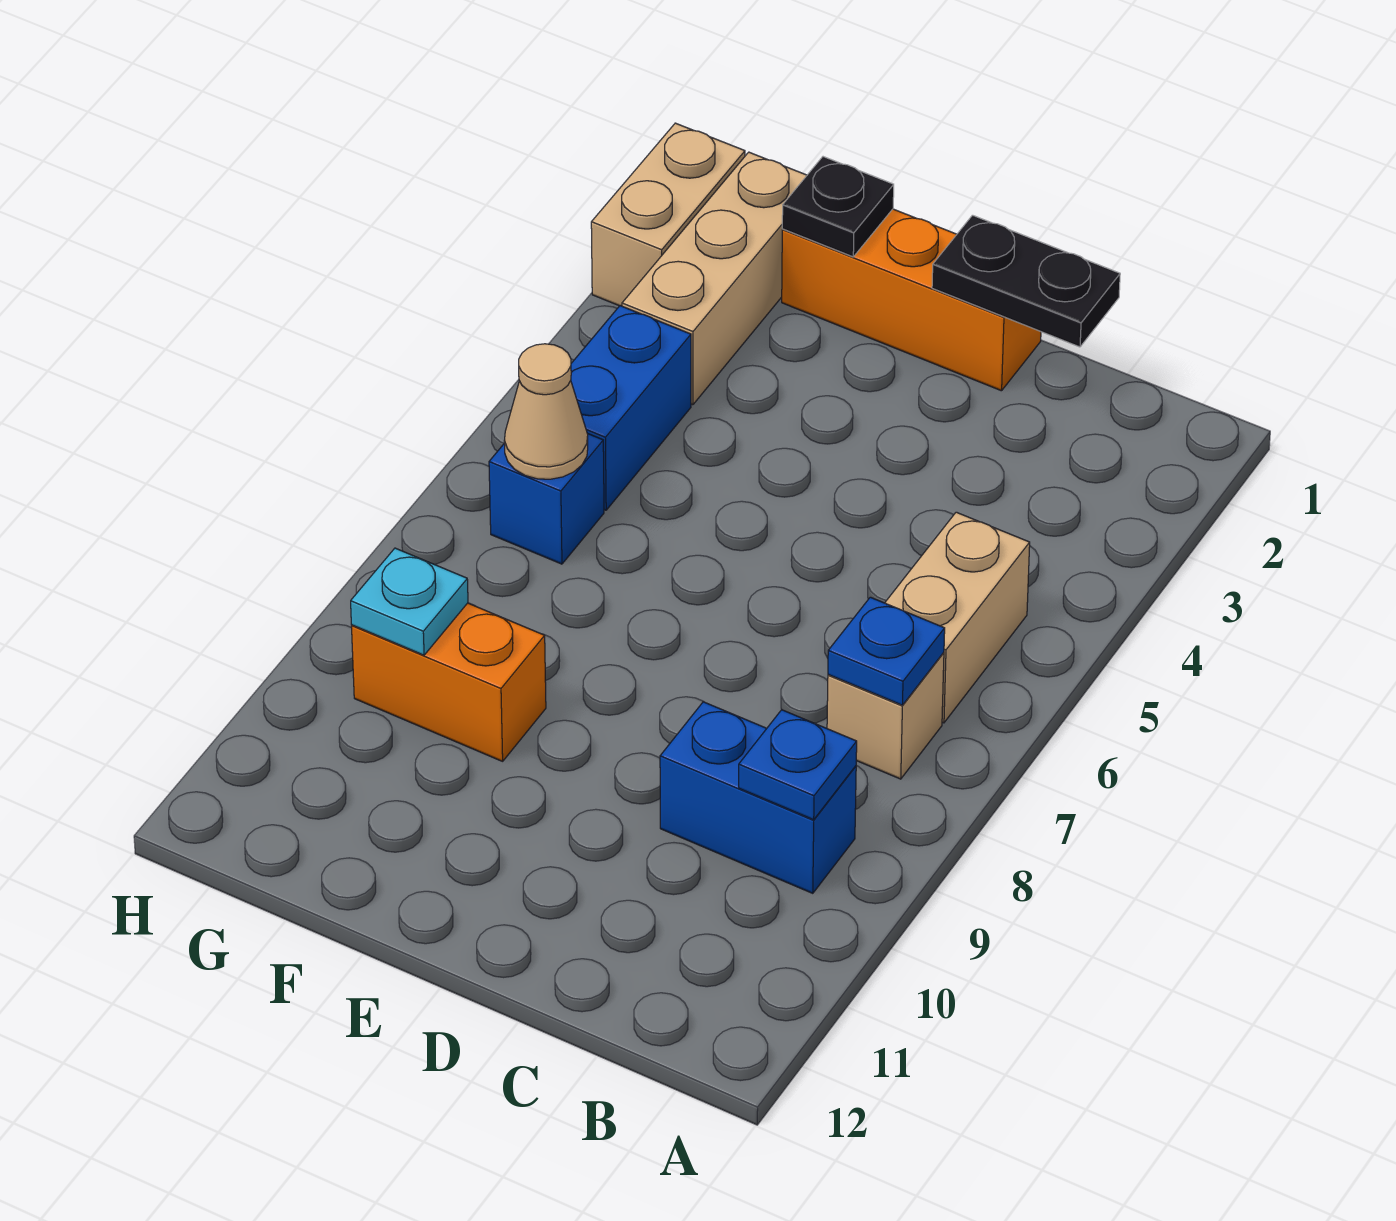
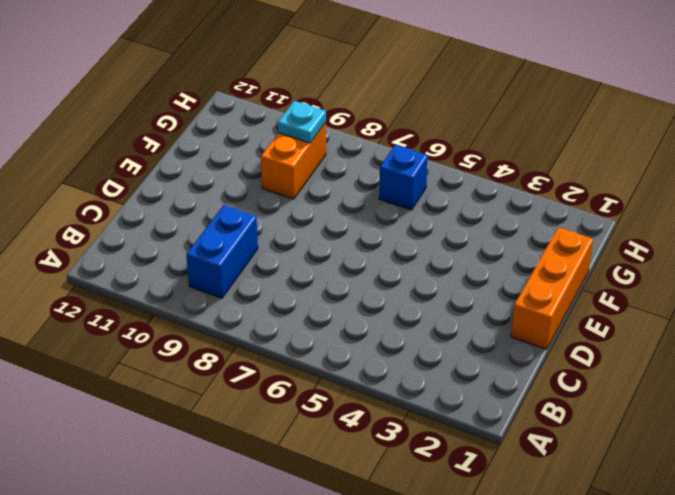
none -> tan 1x2 brick [885,512,1030,723]
none -> tan 1x1 brick [827,653,944,779]
none -> tan 1x3 brick [622,152,807,405]

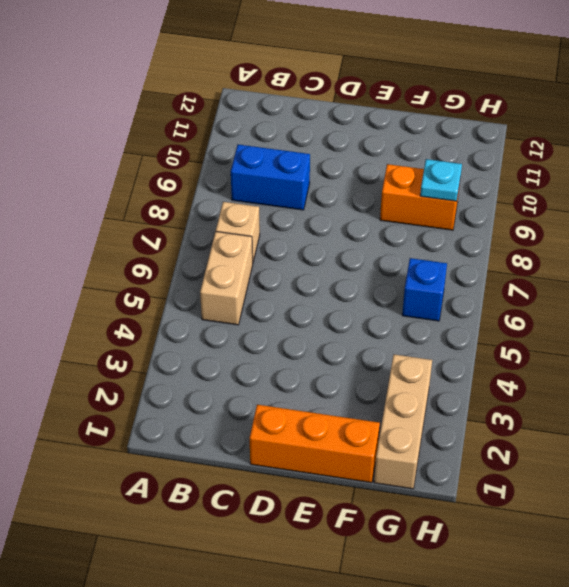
none -> blue 1x2 brick [571,306,691,510]
none -> tan 1x2 brick [591,123,745,306]
none -> blue 1x1 plate [828,597,945,705]

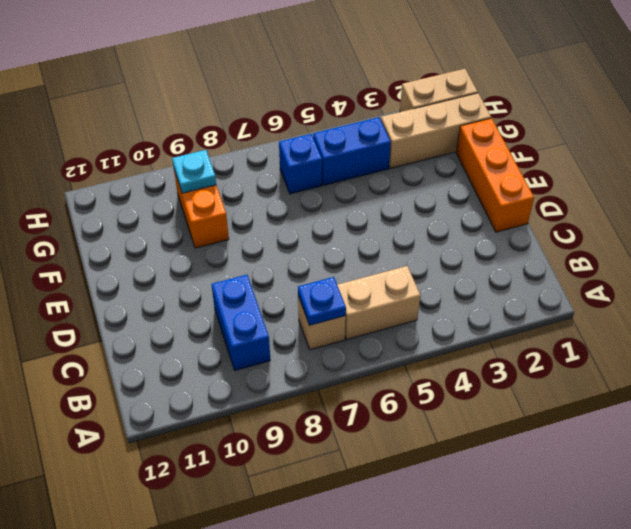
none -> blue 1x1 plate [739,710,857,820]
none -> black 1x2 plate [932,215,1120,347]
none -> black 1x1 plate [782,157,894,257]

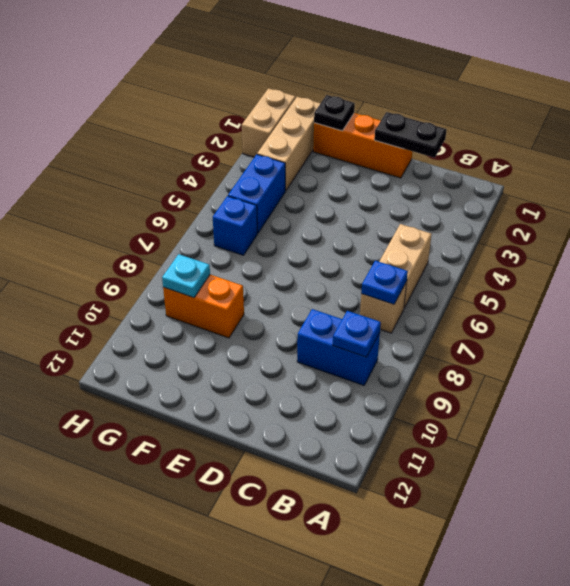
none -> tan 1x1 cone [504,344,588,479]

